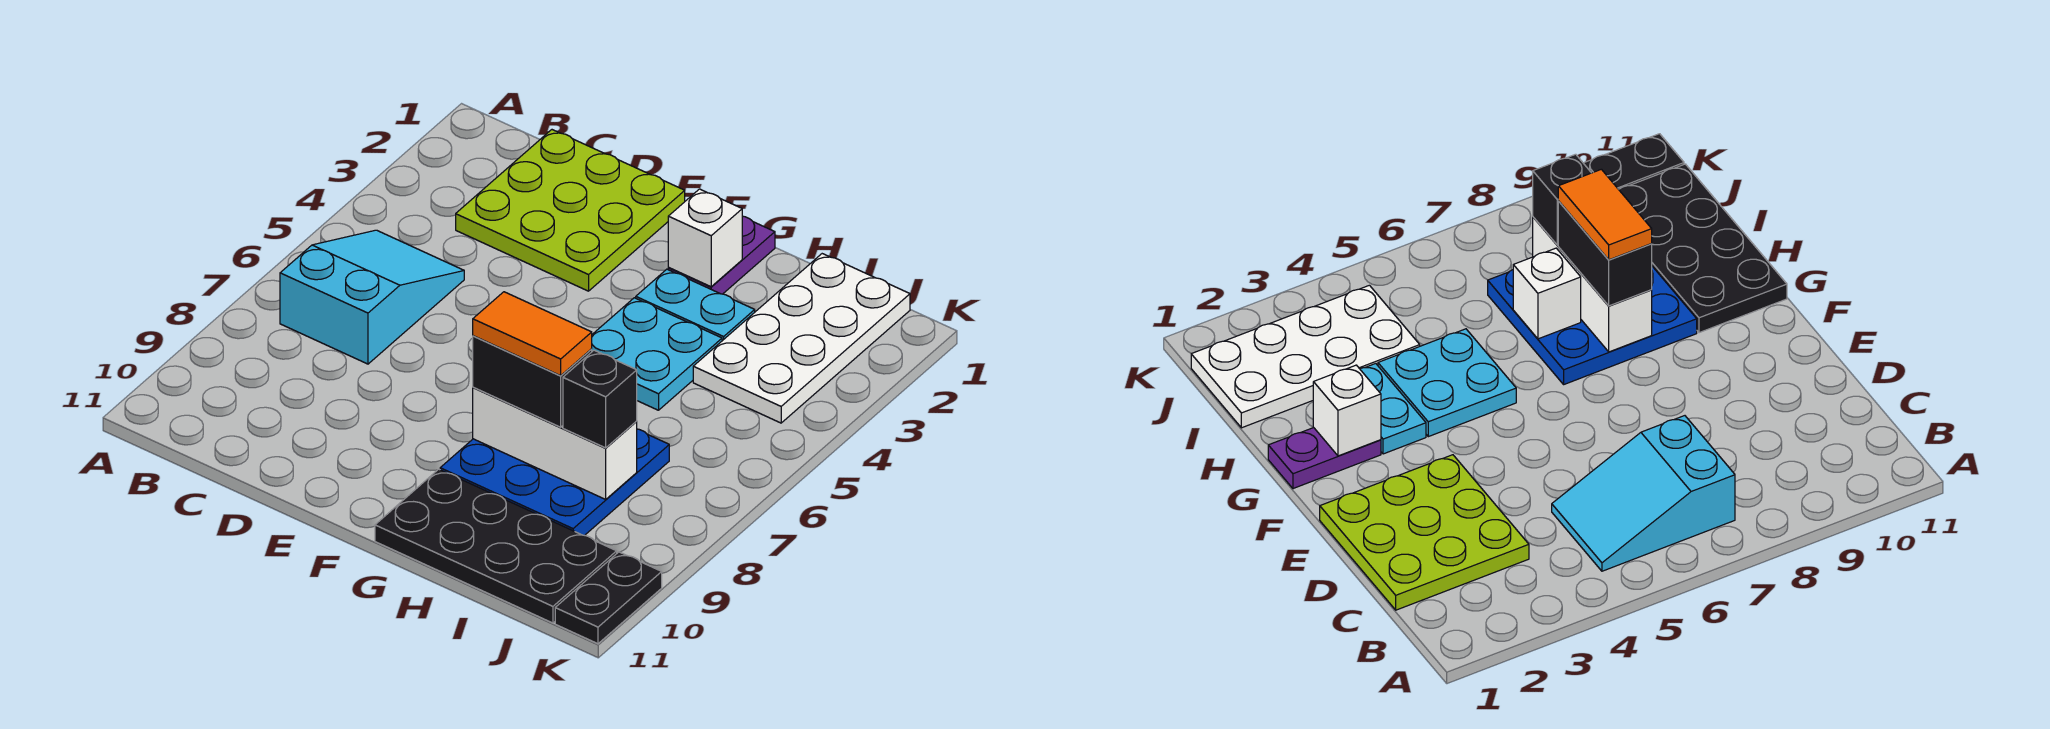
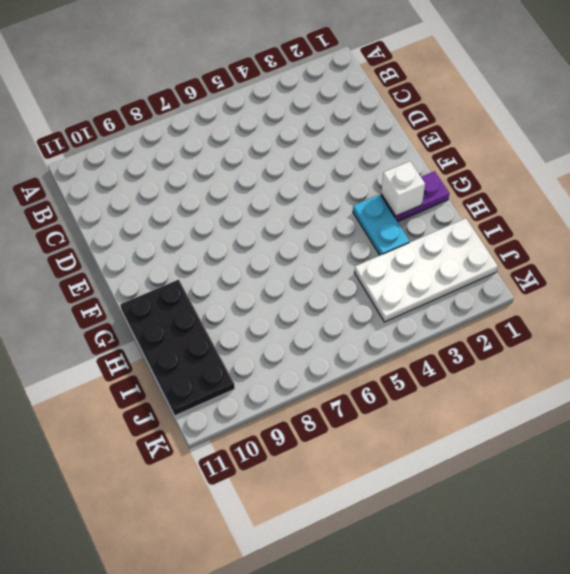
none -> cyan 2x3 slope [280,230,464,364]
none -> lime 3x3 plate [456,130,685,291]
none -> cyan 2x2 plate [592,298,722,410]

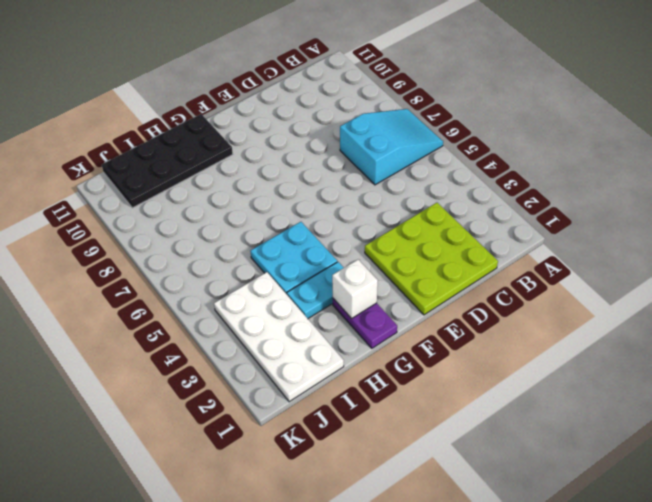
cyan 2x3 slope [340,109,443,185] -> cyan 2x3 slope turned to [280,230,464,364]
none -> blue 3x3 plate [440,429,669,535]
none -> black 1x2 plate [555,552,662,644]
none -> white 1x3 brick [473,387,637,499]

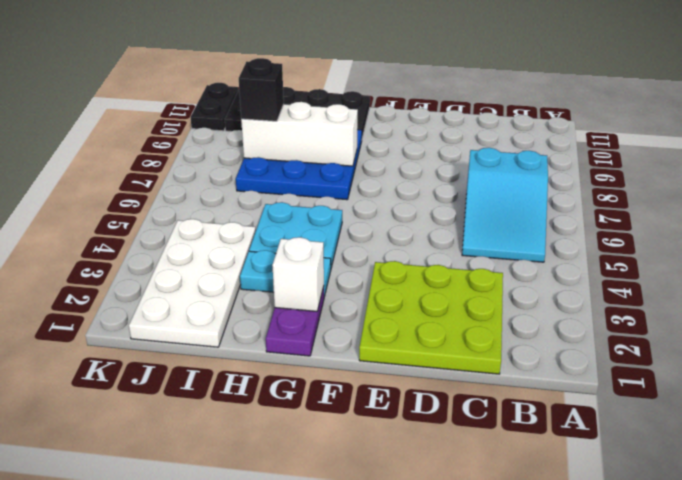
none -> white 1x1 brick [1513,248,1581,339]
none -> black 1x2 brick [473,336,592,427]
none -> orange 1x2 tile [473,292,592,376]

